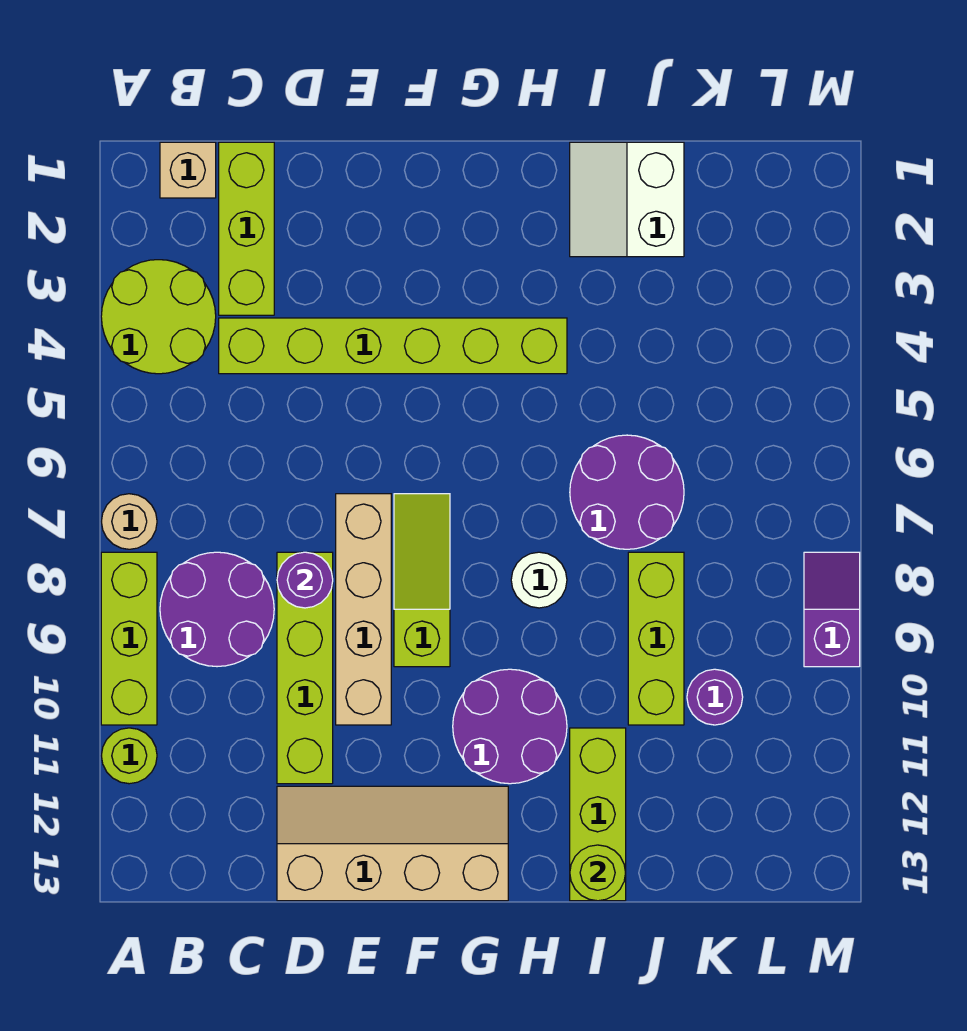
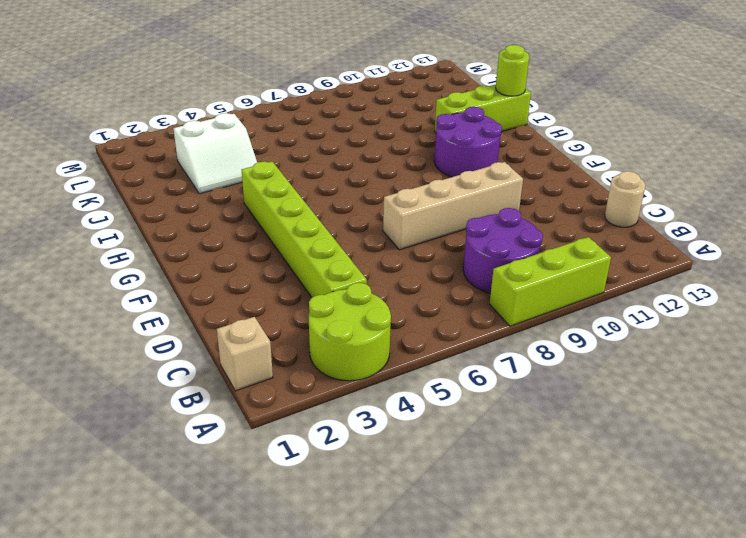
tan 1x1 round brick [605,171,645,227] -> tan 1x1 round brick moved to [101,494,157,549]
white 2x2 slope [174,113,257,194] -> white 2x2 slope moved to [570,142,684,257]
none -> lime 1x1 round brick [101,728,157,784]
none -> lime 1x3 brick [219,142,274,315]
none -> lime 1x4 brick [277,552,333,784]

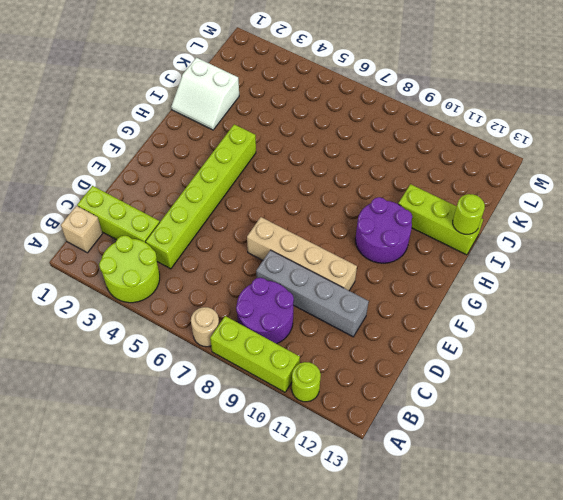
grey 1x4 brick [256,250,369,337] -> lime 1x4 brick [277,552,333,784]
none -> tan 2x4 slope [277,786,508,901]
none -> lime 1x3 slope [394,494,450,667]
none -> white 1x1 round brick [511,552,567,608]

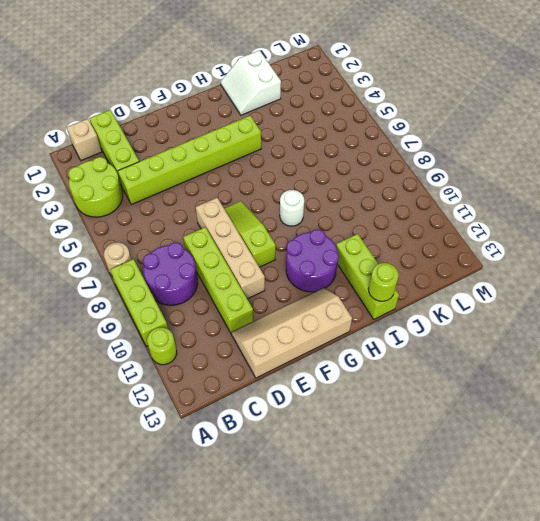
none -> purple 2x2 round brick [570,435,684,549]
none -> lime 1x3 brick [628,552,684,725]
none -> purple 1x1 round brick [687,669,743,725]

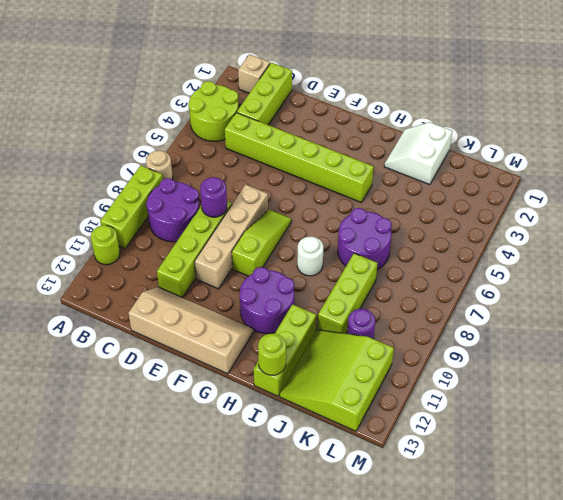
lime 3x3 slope [280,330,394,431] -> none
none -> purple 1x2 slope [804,552,860,667]

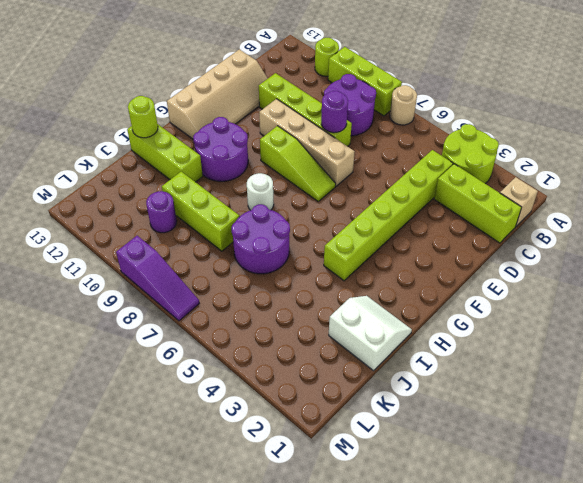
purple 1x3 slope [116,236,199,321] -> purple 1x2 slope [804,552,860,667]

